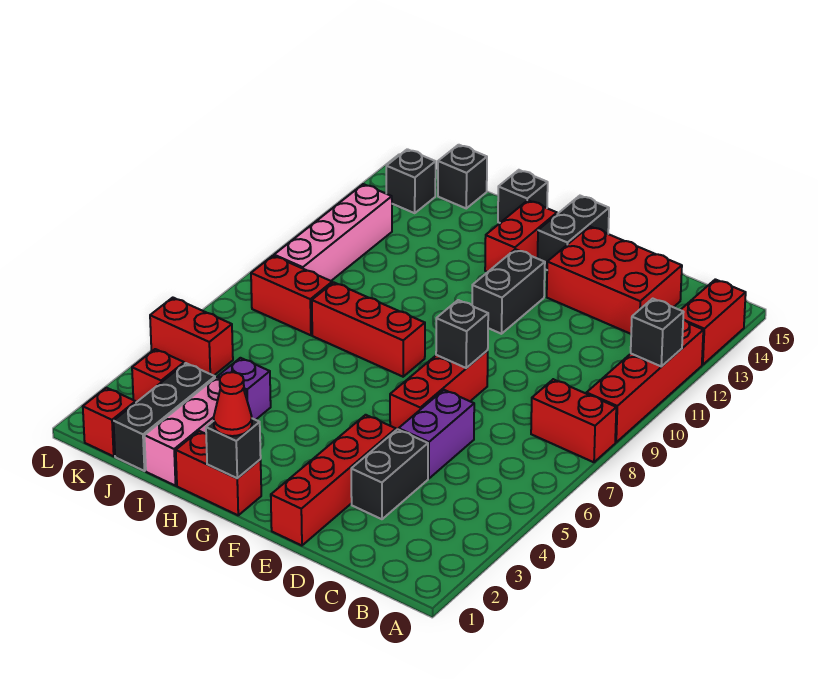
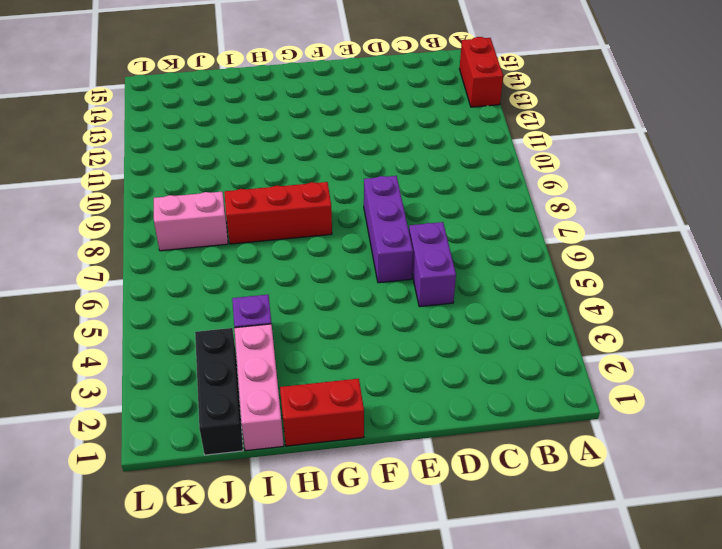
purple 1x3 brick [364,176,413,283] -> red 1x3 brick [390,350,488,430]
pink 1x2 brick [154,192,228,251] -> red 1x2 brick [251,256,332,335]
none -> red 1x2 brick [531,379,616,462]
none -> red 1x4 brick [586,320,703,442]
none -> red 2x3 brick [547,226,682,334]

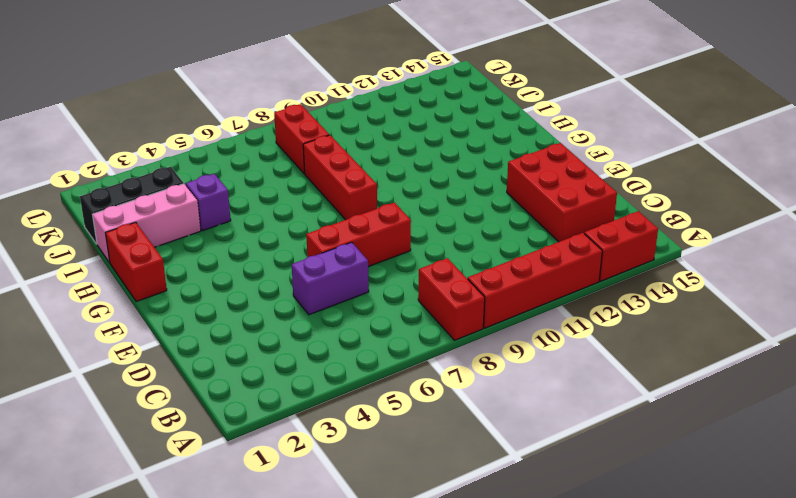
none -> black 1x2 brick [351,429,428,519]
none -> red 1x4 brick [271,415,396,546]
none -> black 1x2 brick [472,249,545,334]

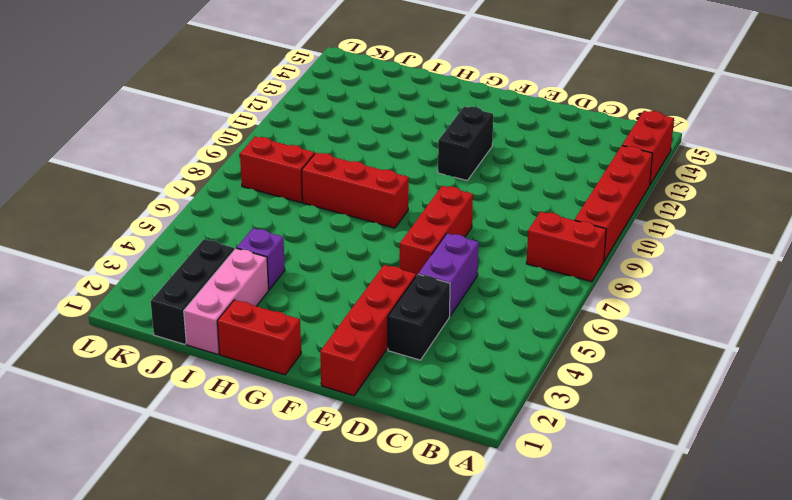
none -> red 2x3 brick [547,226,682,334]
none -> black 1x2 brick [538,196,609,270]
none -> red 1x2 brick [485,200,557,272]

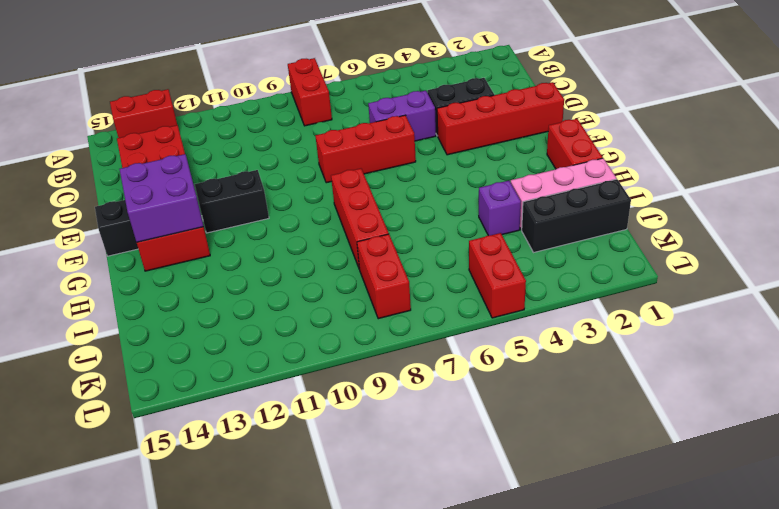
purple 2x2 brick [120,154,204,242] -> none
none -> red 1x4 brick [586,320,703,442]
none -> black 1x1 brick [498,170,548,223]
none -> black 1x1 brick [438,145,487,208]

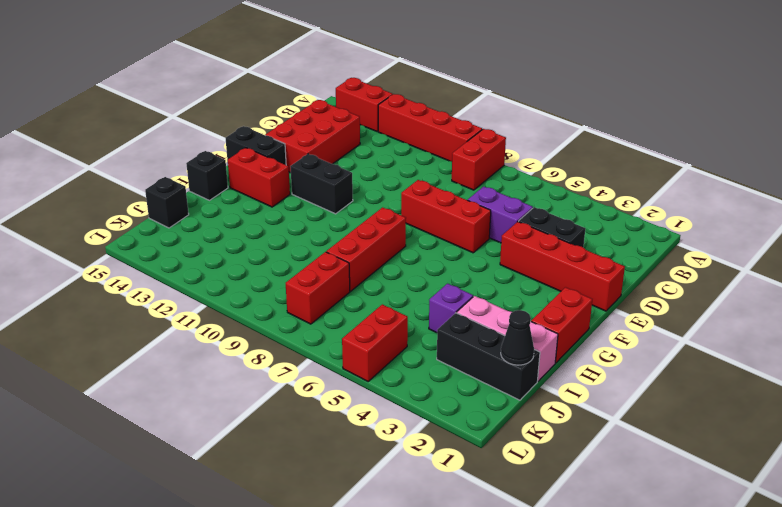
black 1x1 cone [501,310,534,365] -> none
none -> red 1x1 brick [83,388,136,456]
none -> red 1x1 brick [132,349,184,402]
none -> pink 1x4 brick [274,184,392,281]

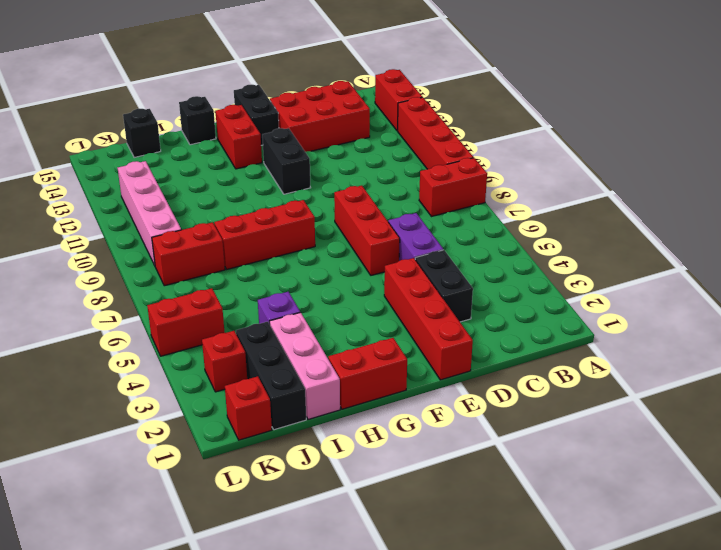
none -> black 1x1 brick [386,149,436,213]
none -> black 1x1 brick [631,299,684,367]
none -> black 1x1 brick [436,300,488,368]

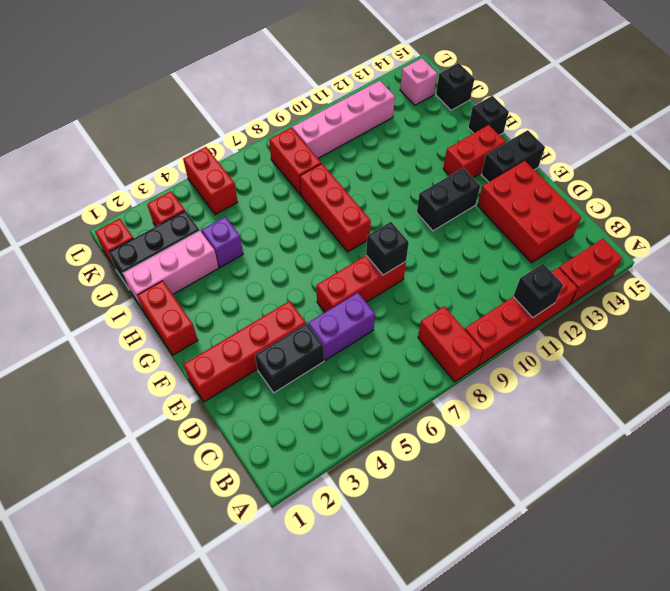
pink 1x1 brick [400,58,437,105] -> black 1x1 brick [386,149,436,213]
none -> black 1x1 brick [206,419,261,478]
none -> red 1x1 cone [214,372,252,436]

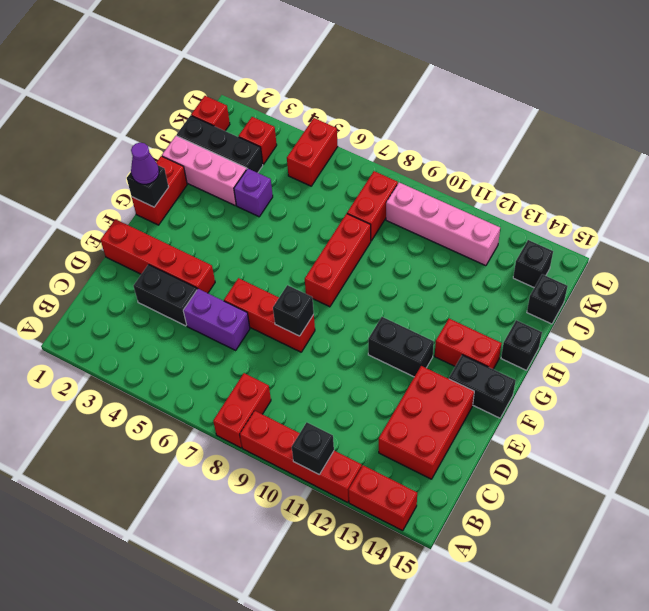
purple 1x1 cone [131,143,159,184] -> red 1x1 cone [214,372,252,436]

